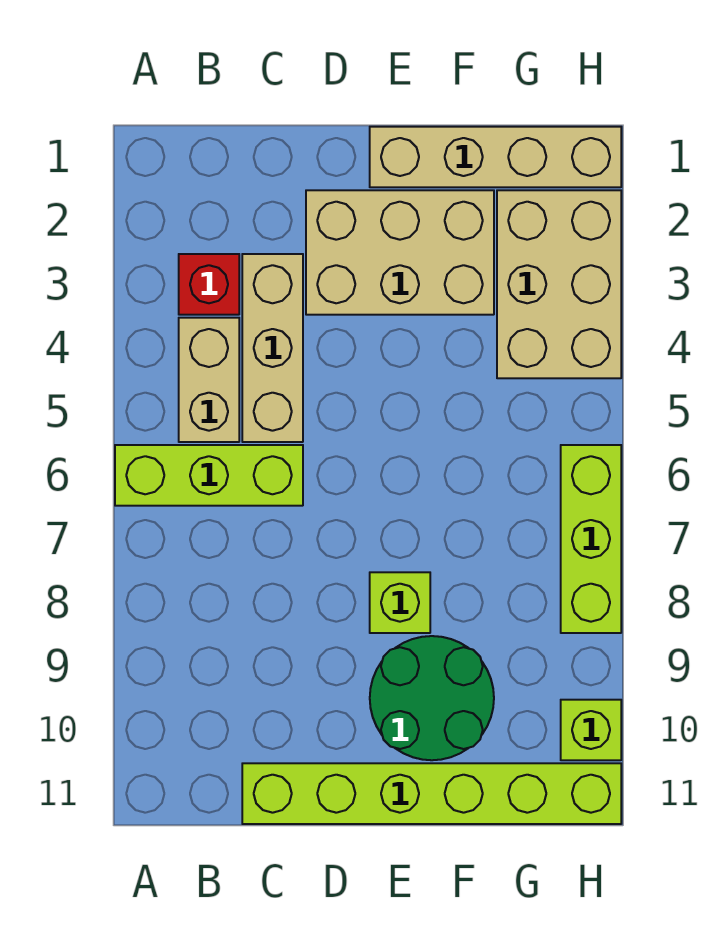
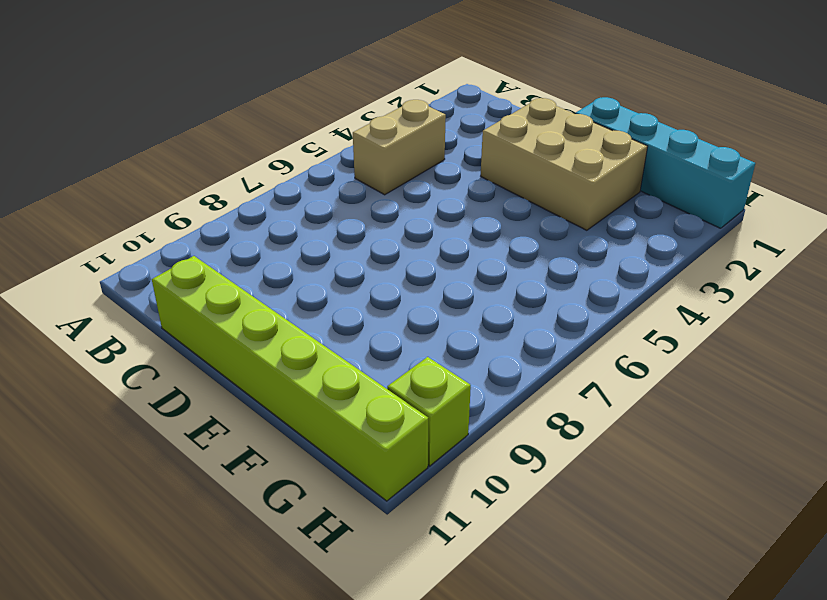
cyan 1x4 brick [575,97,755,228] -> tan 1x4 brick [370,127,621,187]
none -> lime 1x3 brick [115,445,303,506]
none -> red 1x1 brick [179,254,239,315]
none -> tan 1x3 brick [242,254,303,442]

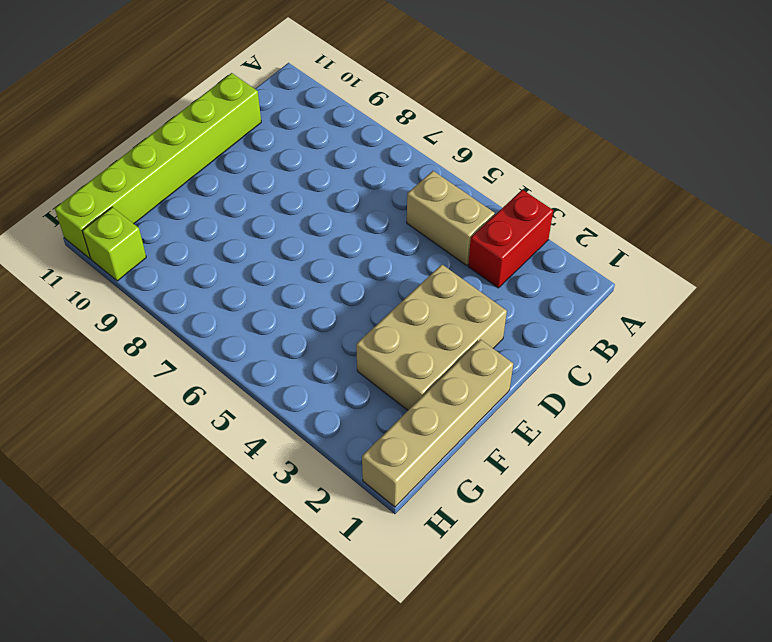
red 1x2 brick [468,190,553,288] -> red 1x1 brick [179,254,239,315]
none -> lime 1x3 brick [115,445,303,506]
none -> tan 1x3 brick [242,254,303,442]
none -> lime 1x1 brick [370,572,430,633]

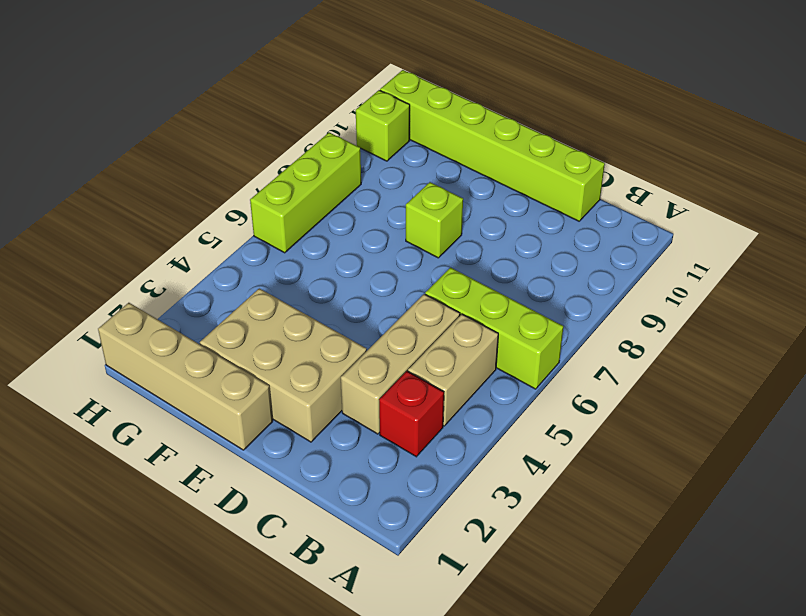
none -> green 2x2 round brick [370,636,494,760]
none -> tan 2x3 brick [497,190,621,378]

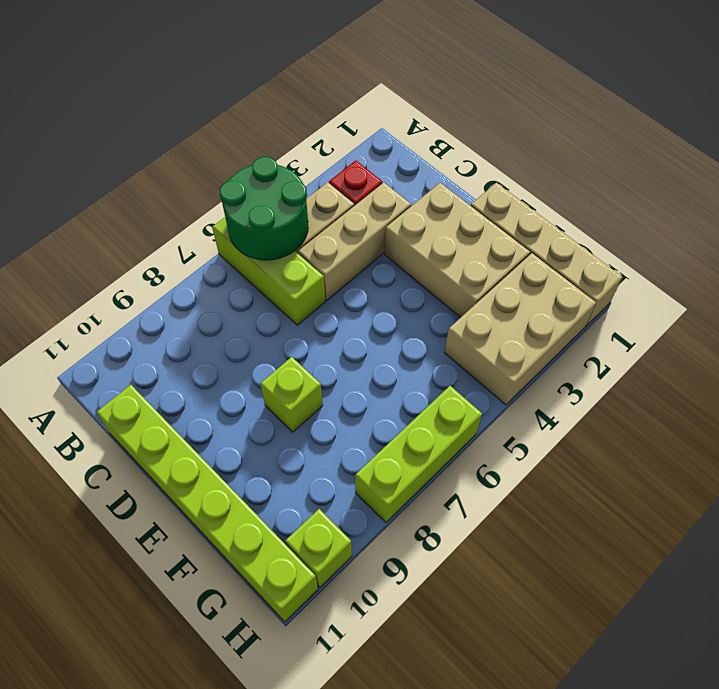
green 2x2 round brick [220,157,308,260] -> green 2x2 round brick moved to [370,636,494,760]

